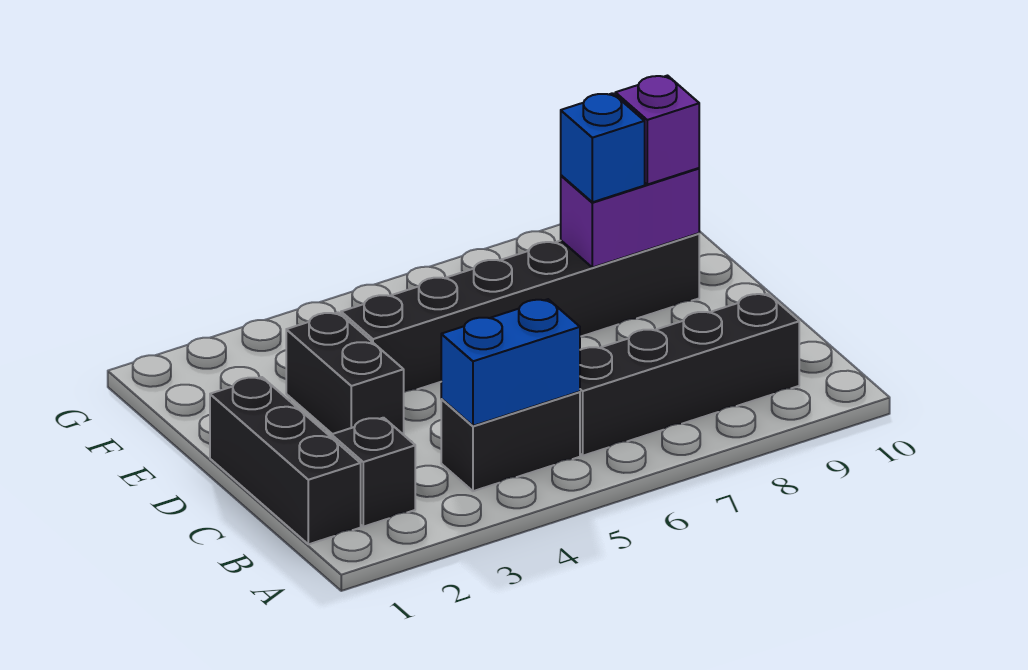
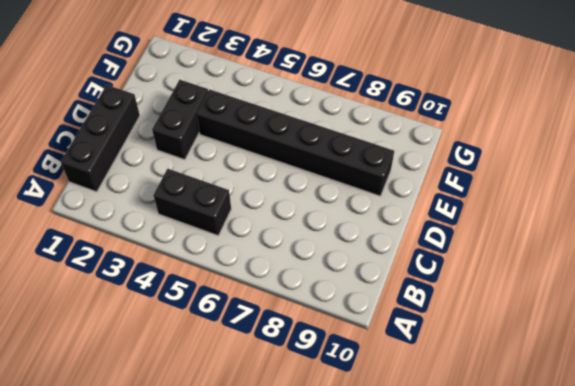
none -> black 1x1 brick [331,418,415,527]
none -> black 1x4 brick [580,294,799,456]

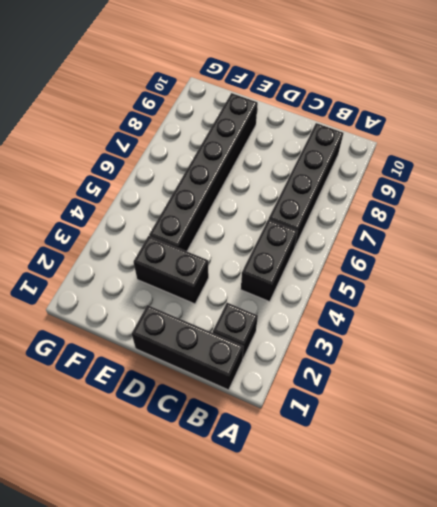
none -> blue 1x2 brick [441,299,580,426]
none -> purple 1x2 brick [561,168,699,268]

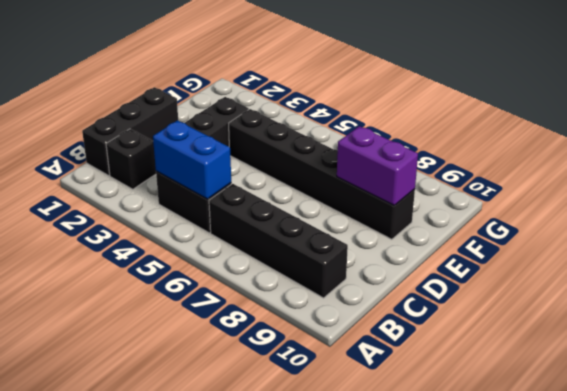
none -> blue 1x1 brick [561,93,645,202]
none -> purple 1x1 brick [615,76,699,184]

